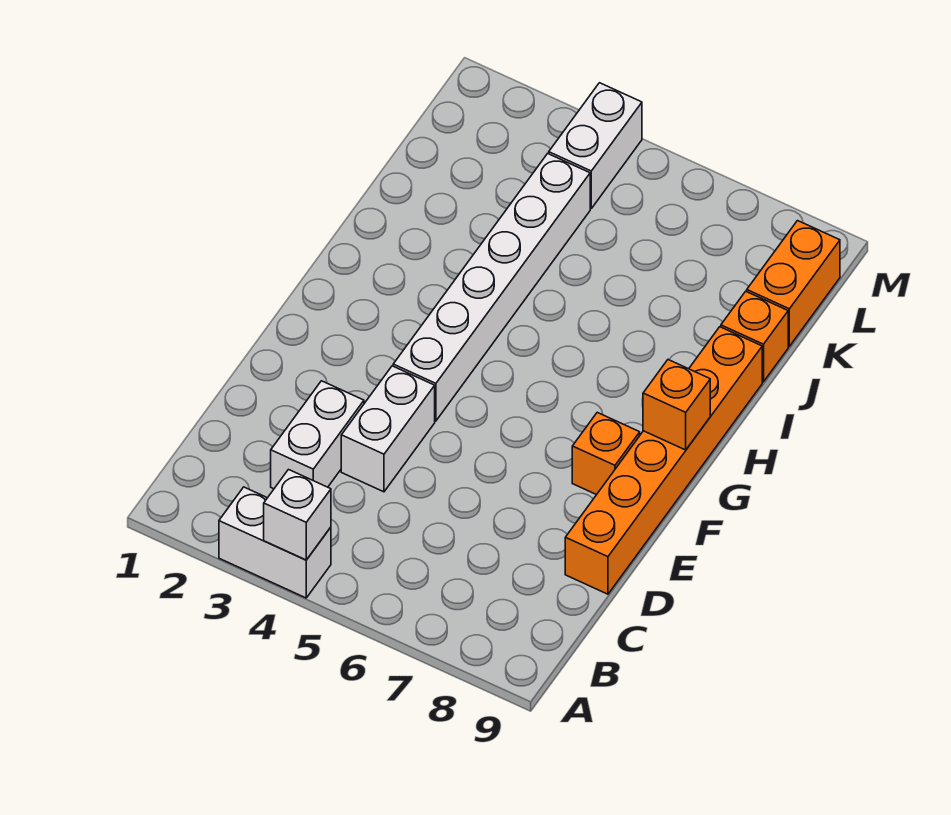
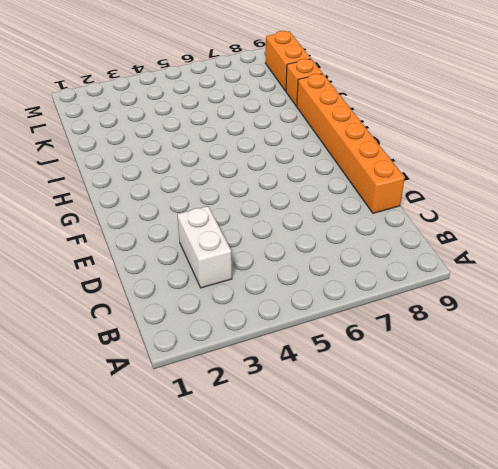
none -> white 1x2 brick [219,487,331,598]
none -> white 1x2 brick [341,366,435,492]

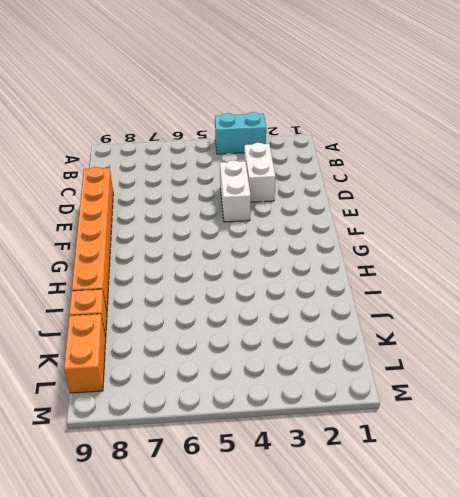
cyan 1x2 brick [215,112,266,154] -> white 1x2 brick [219,487,331,598]
none -> white 1x6 brick [393,154,590,421]
none -> orange 1x1 brick [572,412,640,495]

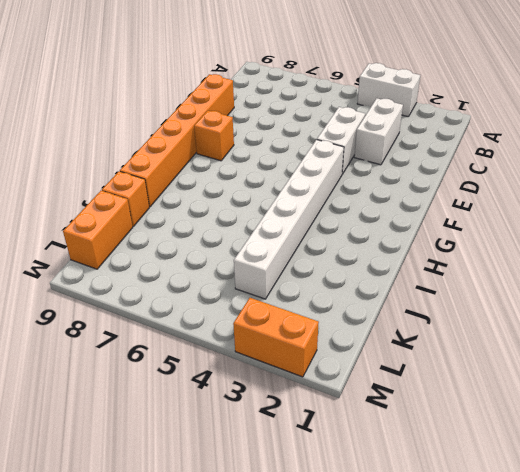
orange 1x2 brick [233,298,319,377] -> none
none -> white 1x2 brick [549,83,642,208]
none -> white 1x1 brick [264,470,331,560]

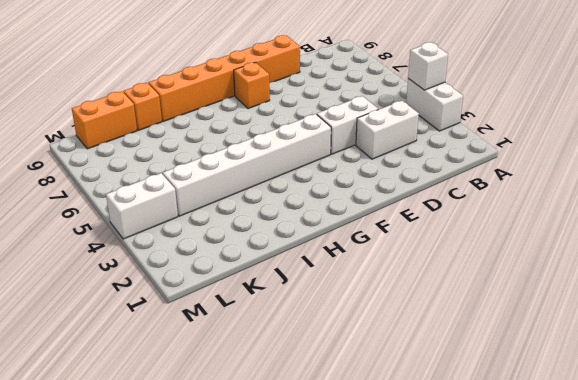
none -> orange 1x1 brick [643,360,710,450]

